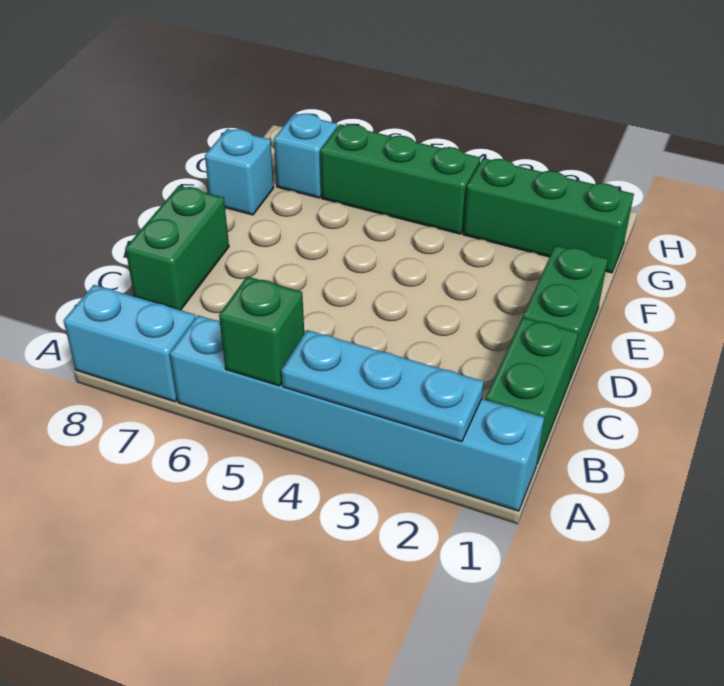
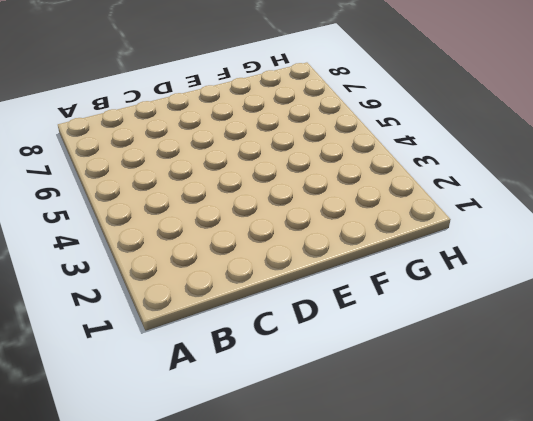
none -> cyan 1x6 brick [170,315,544,511]
none -> cyan 1x2 brick [63,285,196,402]

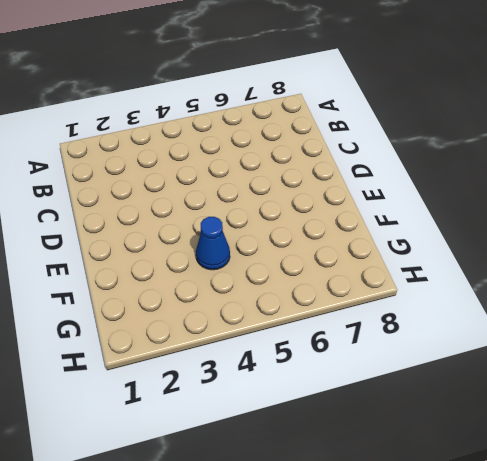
blue 1x1 cone [196,217,230,270] -> none
none -> cyan 1x6 brick [170,315,544,511]
none -> cyan 1x2 brick [63,285,196,402]

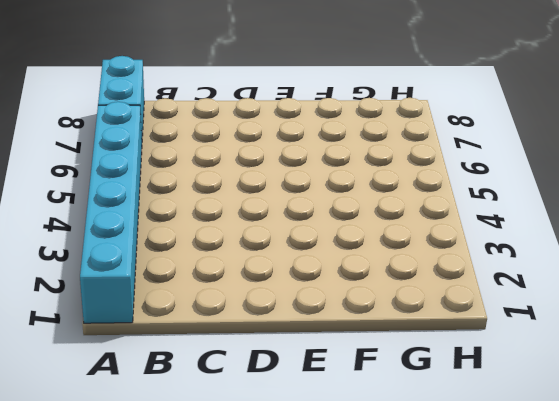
none -> green 1x2 brick [486,317,578,463]
none -> green 1x2 brick [125,186,229,310]

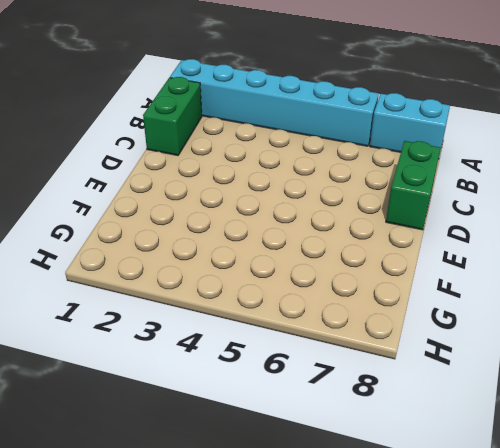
none -> green 1x2 brick [523,245,608,379]
none -> cyan 1x1 brick [205,129,274,215]

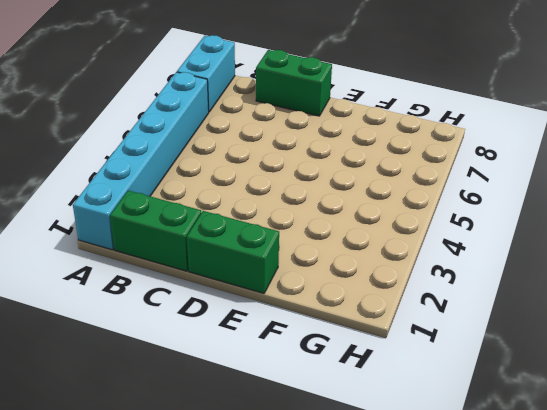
none -> cyan 1x1 brick [205,129,274,215]
none -> green 1x3 brick [463,158,634,273]

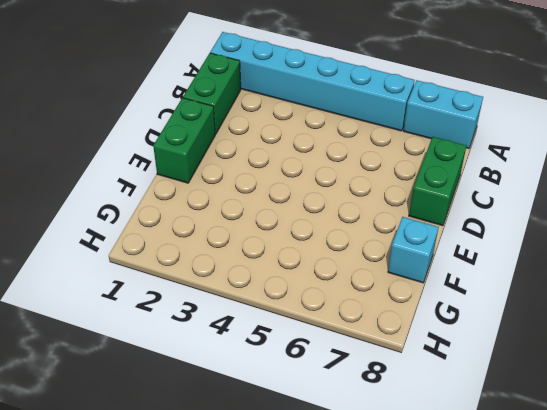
none -> green 1x3 brick [463,158,634,273]
none -> green 1x3 brick [320,124,480,234]

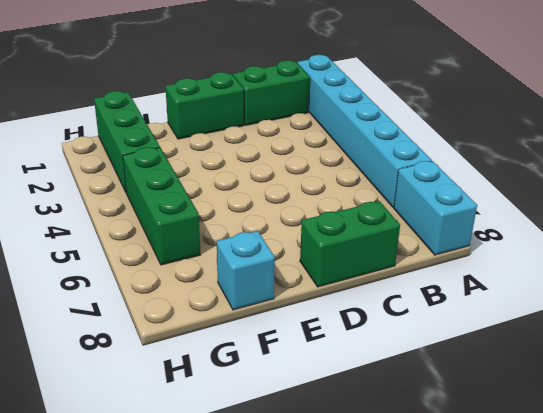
none -> cyan 1x1 brick [274,113,337,198]
none -> cyan 1x3 plate [281,330,484,442]

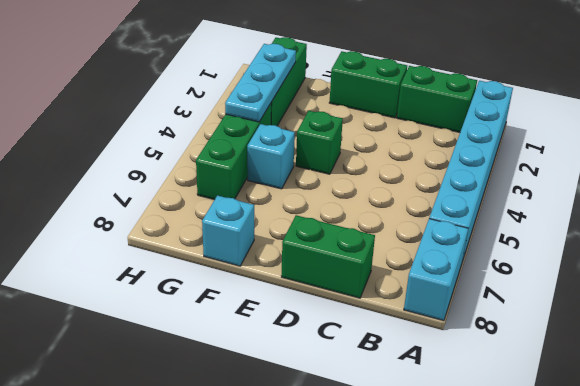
green 1x1 brick [296,111,343,174] -> green 1x1 brick moved to [219,276,304,386]
cyan 1x1 brick [247,124,295,189] -> cyan 1x1 brick moved to [274,113,337,198]
cyan 1x3 plate [225,44,296,122] -> cyan 1x3 plate moved to [281,330,484,442]

